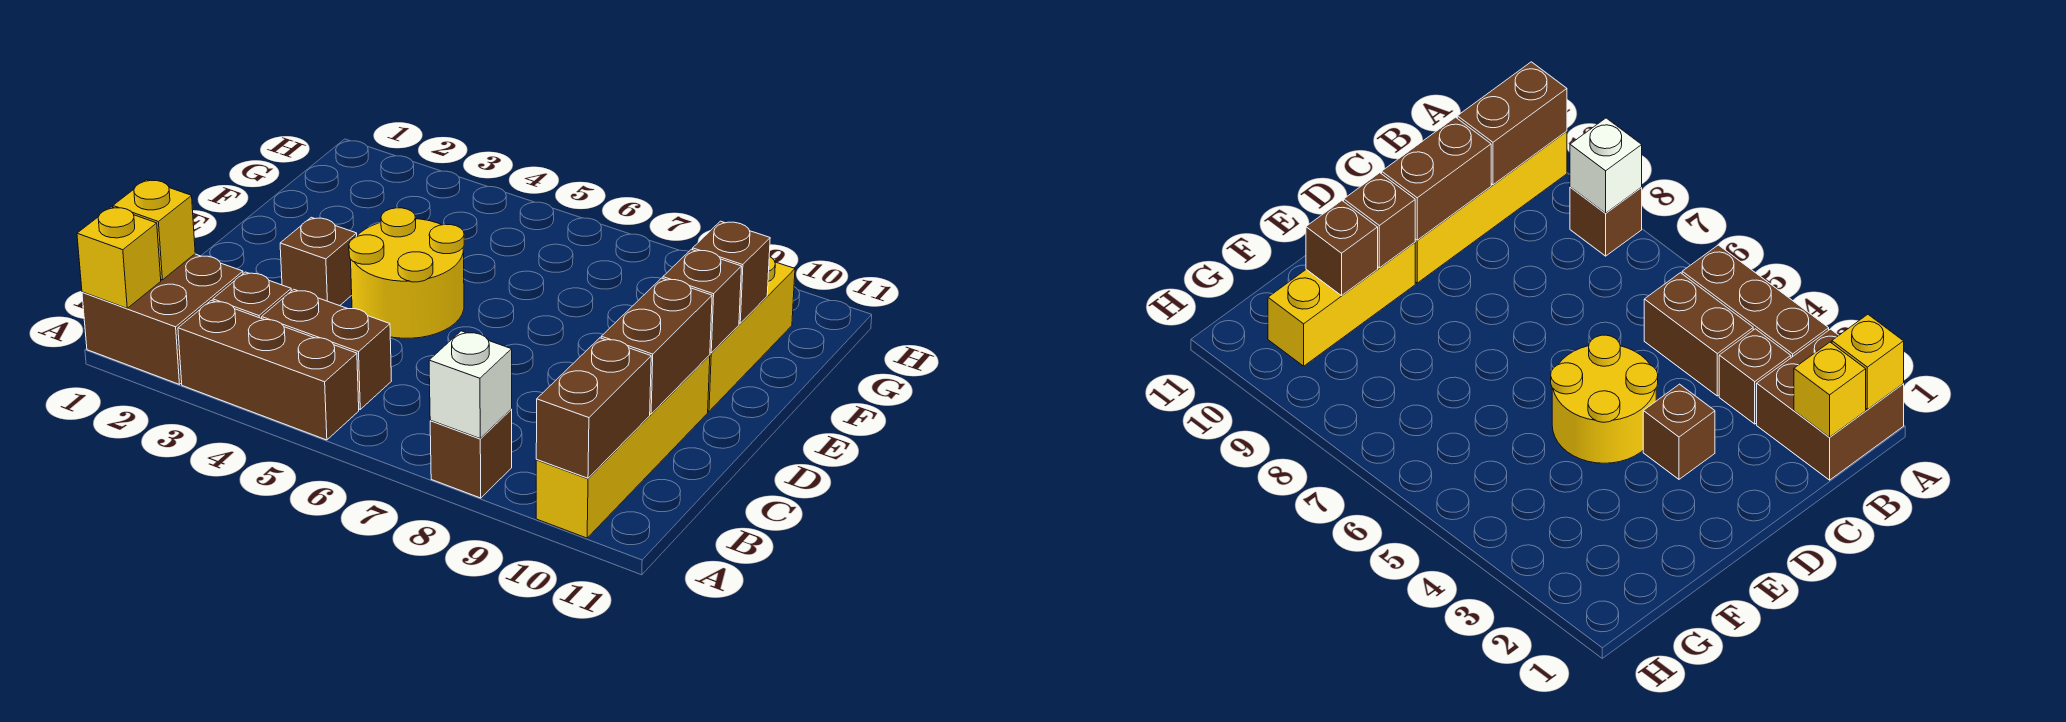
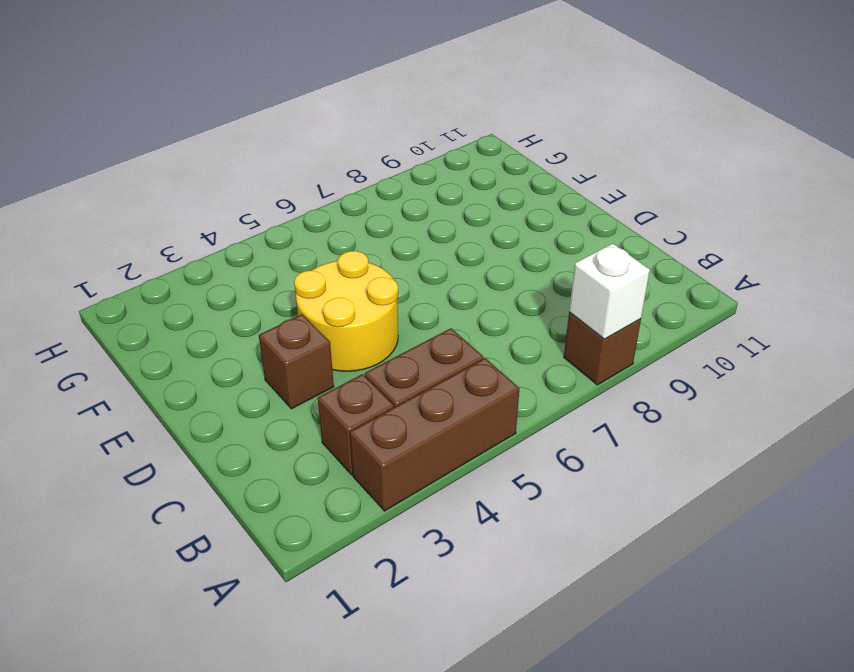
none -> brown 2x2 brick [82,254,243,384]
none -> yellow 1x4 brick [536,355,710,538]
none -> yellow 1x3 brick [708,257,795,412]

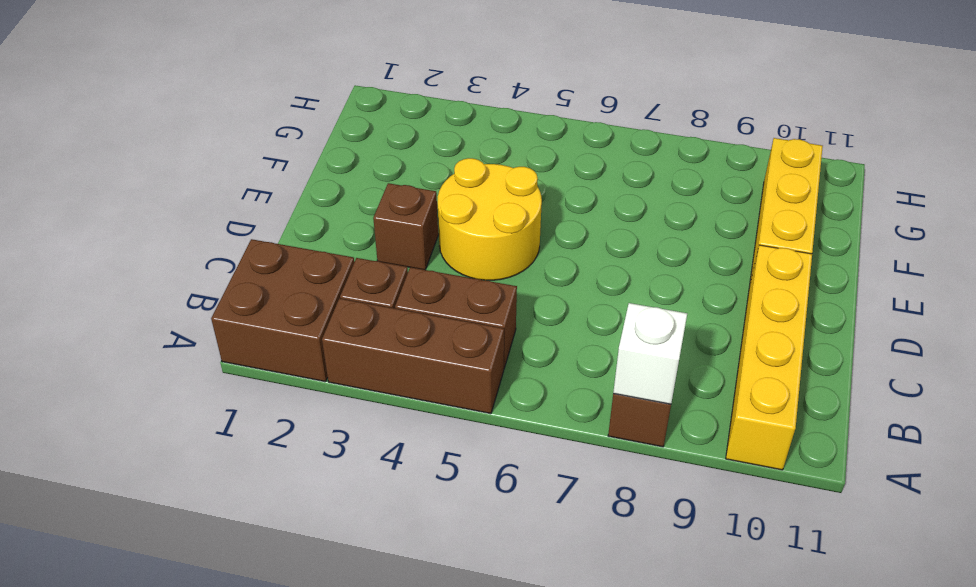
none -> yellow 1x1 brick [77,207,161,308]
none -> brown 1x2 brick [536,338,651,478]
none -> yellow 1x1 brick [113,180,195,280]

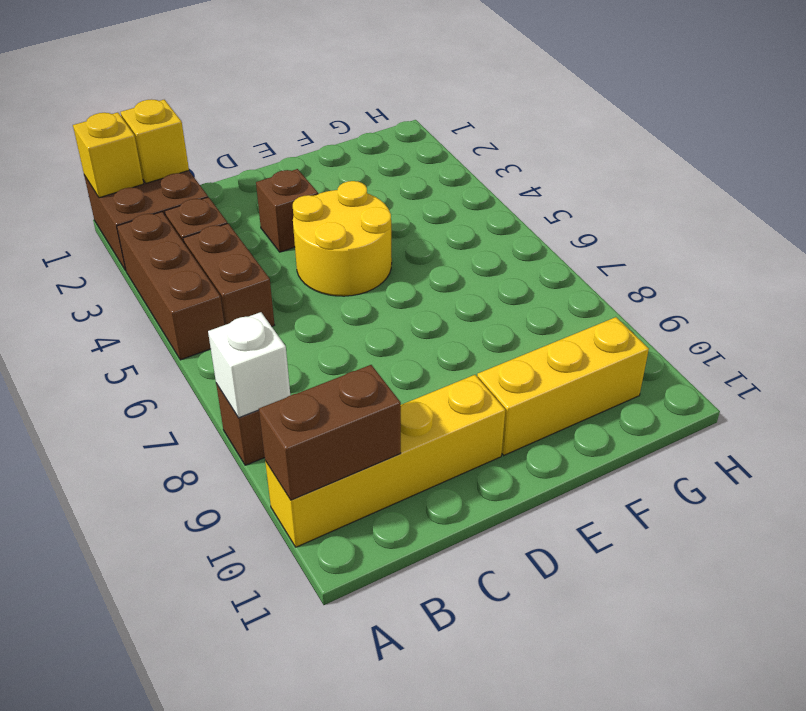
none -> brown 1x2 brick [601,278,712,414]
none -> brown 1x1 brick [663,249,742,353]
none -> brown 1x1 brick [693,221,770,323]

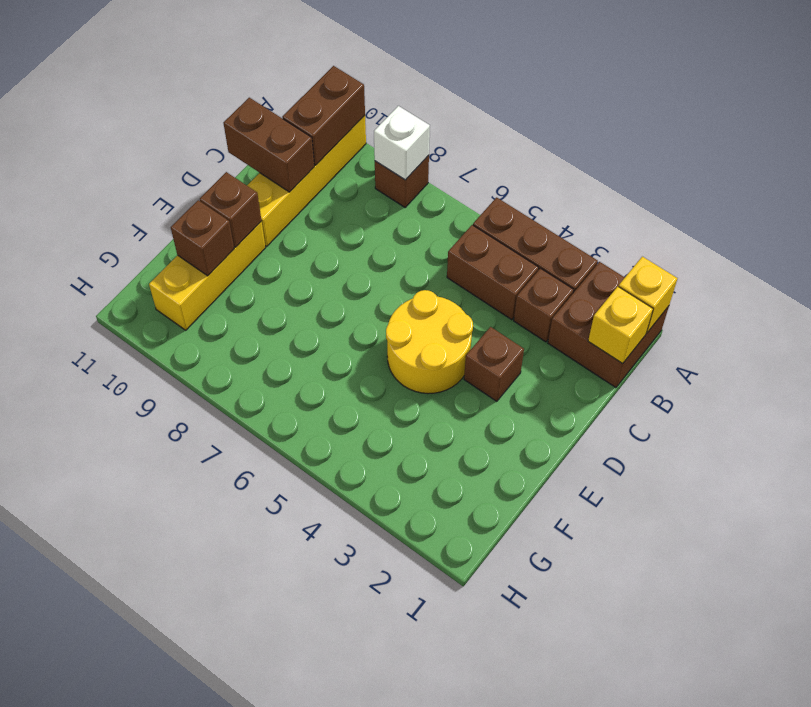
brown 1x2 brick [224,98,314,192] -> brown 1x2 brick turned to [601,278,712,414]

